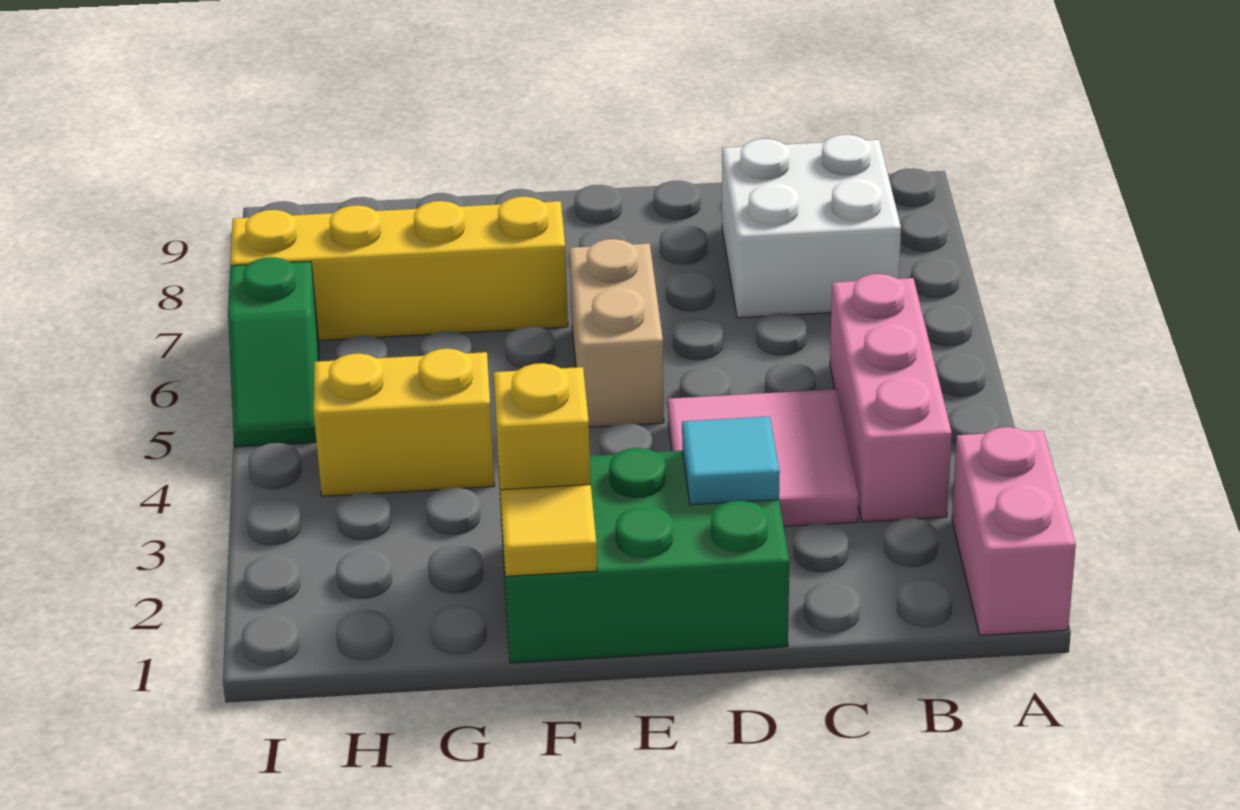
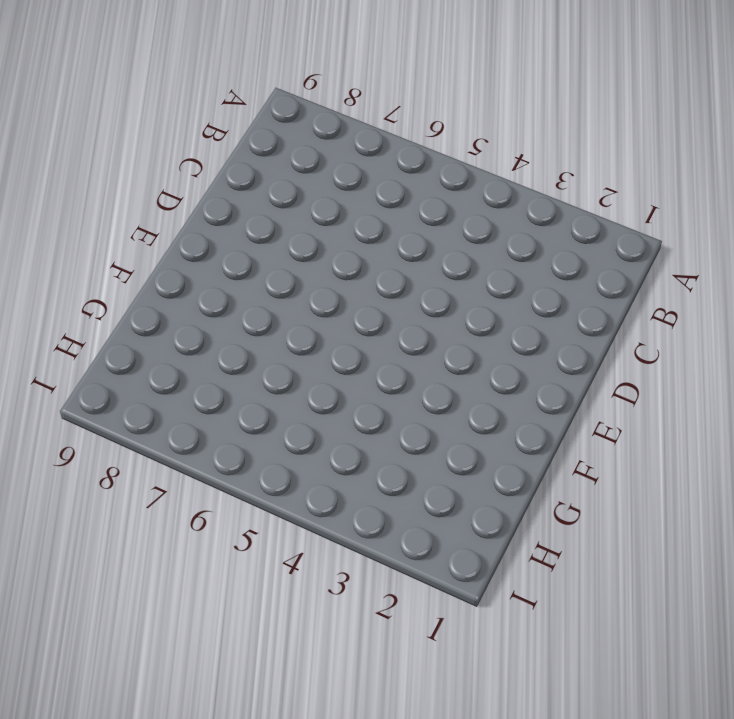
none -> pink 1x2 brick [952,427,1076,635]
none -> pink 1x3 brick [830,274,952,522]
none -> white 2x2 brick [722,135,901,318]

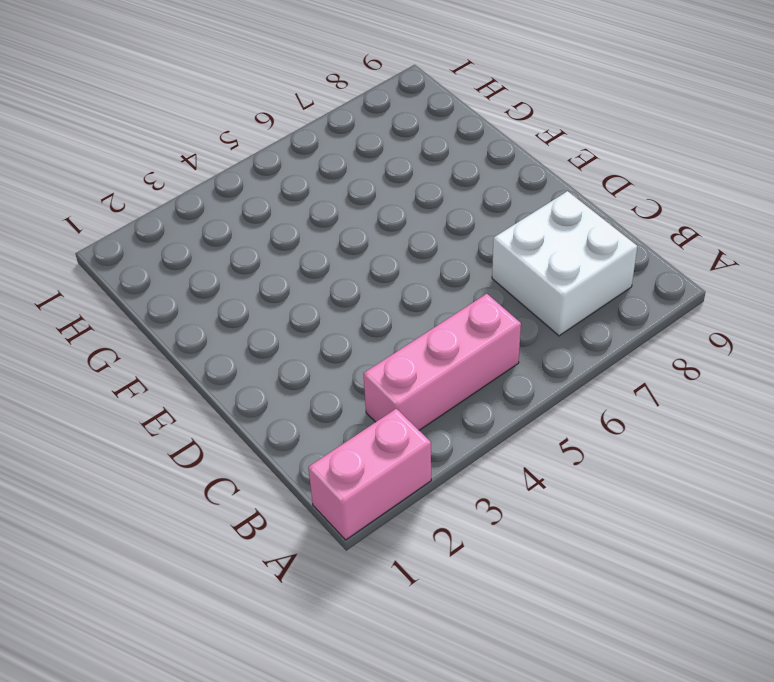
none -> pink 2x2 tile [668,389,859,526]
none -> green 2x3 brick [498,448,789,663]
none -> tan 1x2 brick [570,239,664,427]

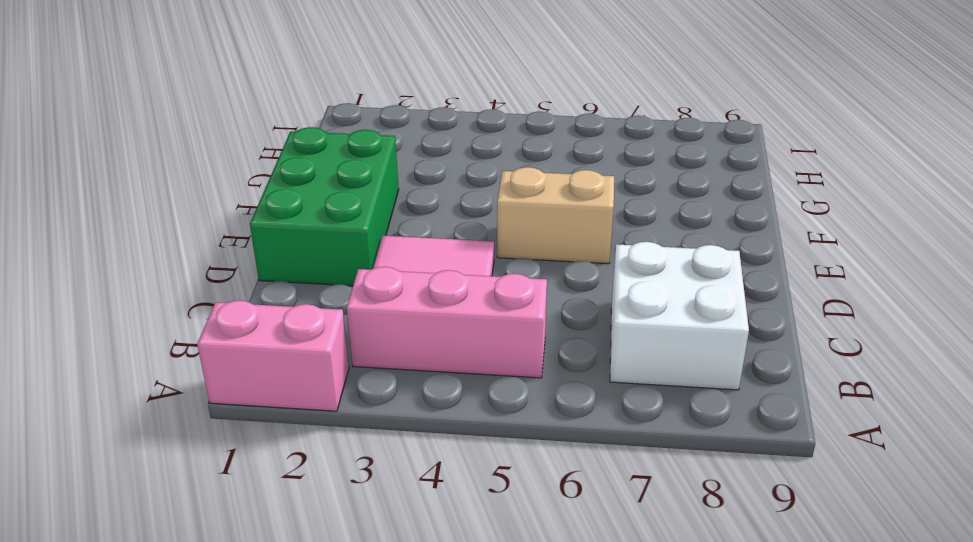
none -> yellow 1x4 brick [230,197,568,340]
none -> yellow 1x2 brick [314,349,494,496]
none -> green 1x2 slope [228,257,319,447]

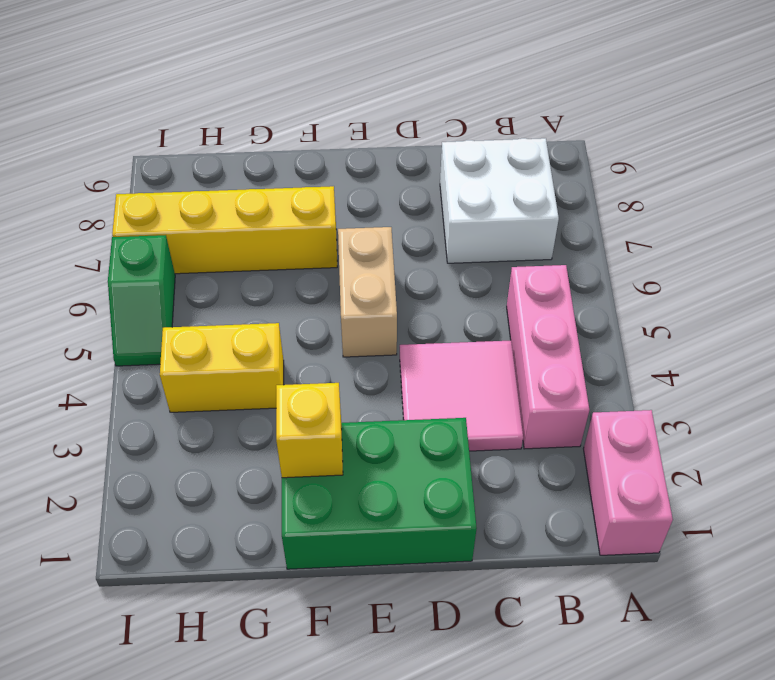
none -> cyan 1x1 tile [682,416,780,505]
none -> yellow 1x1 tile [500,485,597,576]

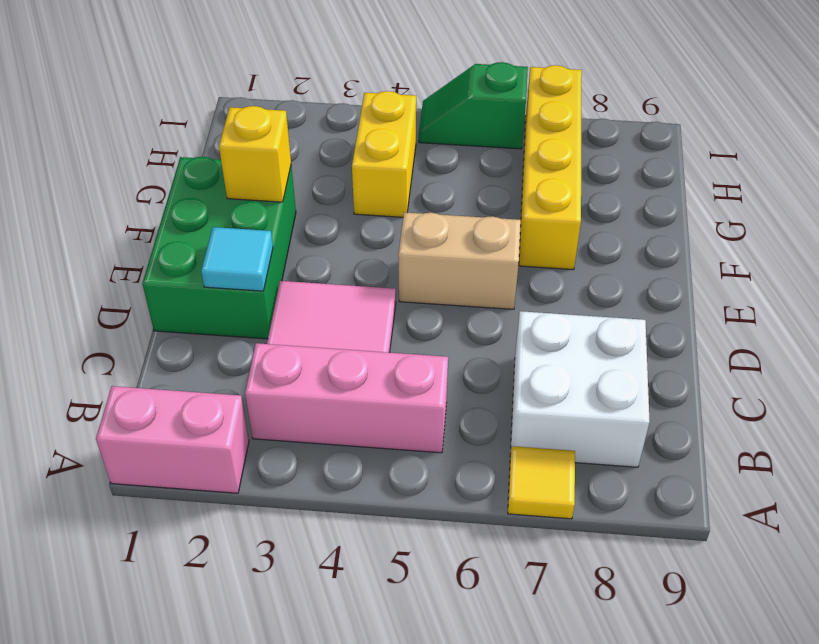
yellow 1x1 tile [508,446,575,519] -> yellow 1x1 tile moved to [500,485,597,576]

